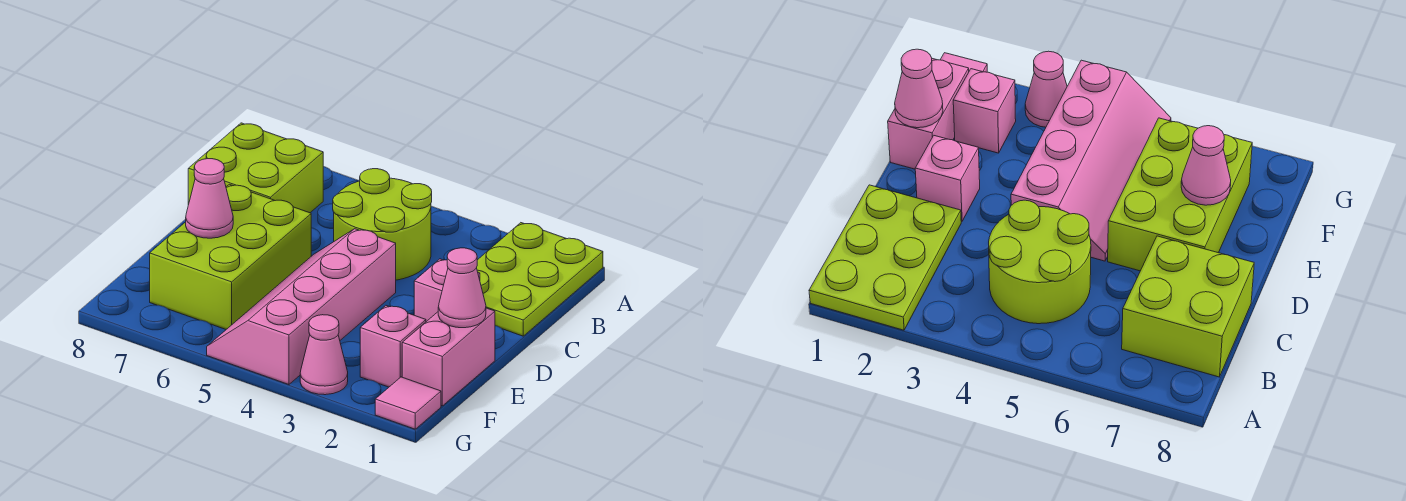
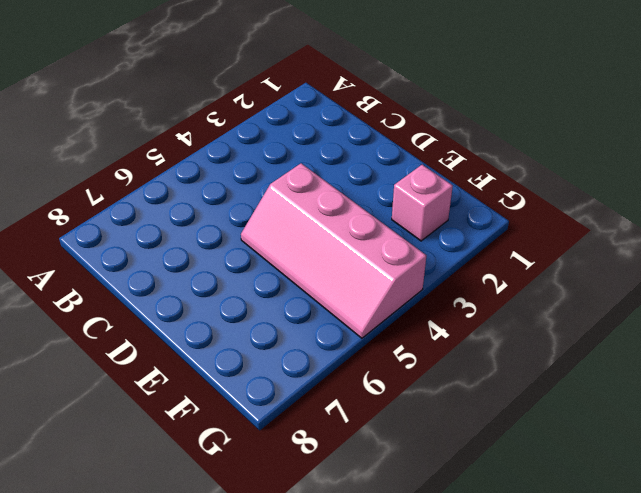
none -> lime 2x3 plate [477,223,603,336]
none -> lime 2x2 round brick [333,169,432,280]
none -> lime 2x2 brick [188,123,323,213]

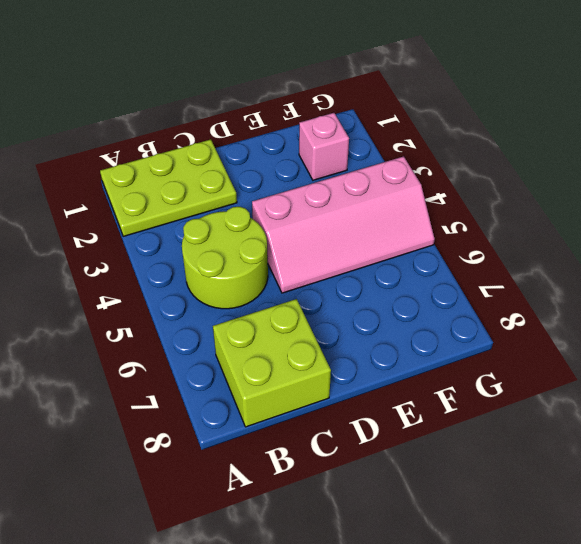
none -> pink 1x1 brick [414,259,480,322]
none -> lime 2x3 brick [150,184,311,329]
none -> pink 1x2 brick [402,308,495,406]

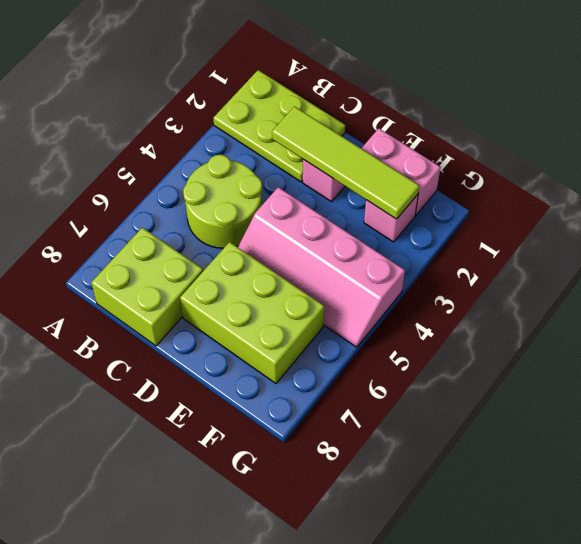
lime 1x4 tile [272,107,419,219] -> none
none -> pink 1x1 tile [375,377,441,429]
none -> pink 1x1 cone [300,315,348,395]
none -> pink 1x1 cone [438,248,486,328]

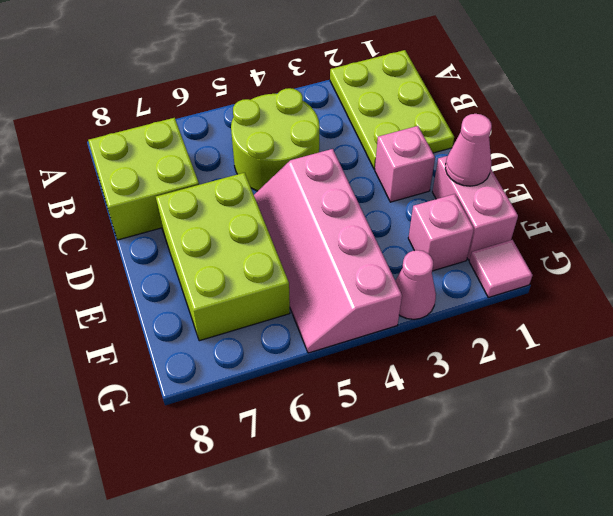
none -> pink 1x1 cone [186,159,233,238]

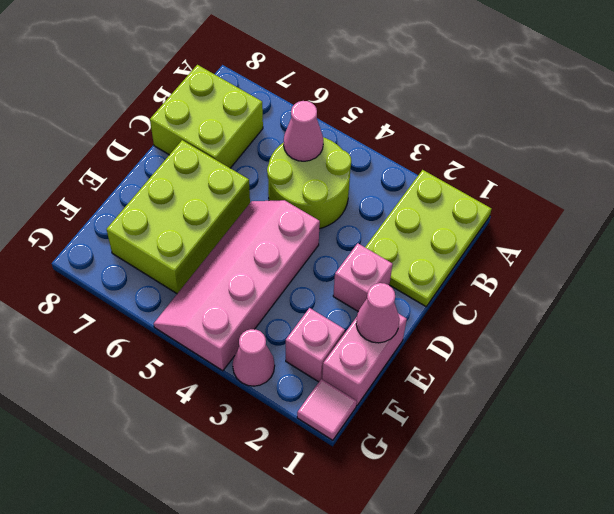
pink 1x1 cone [284,101,323,161] -> pink 1x1 cone moved to [186,159,233,238]

